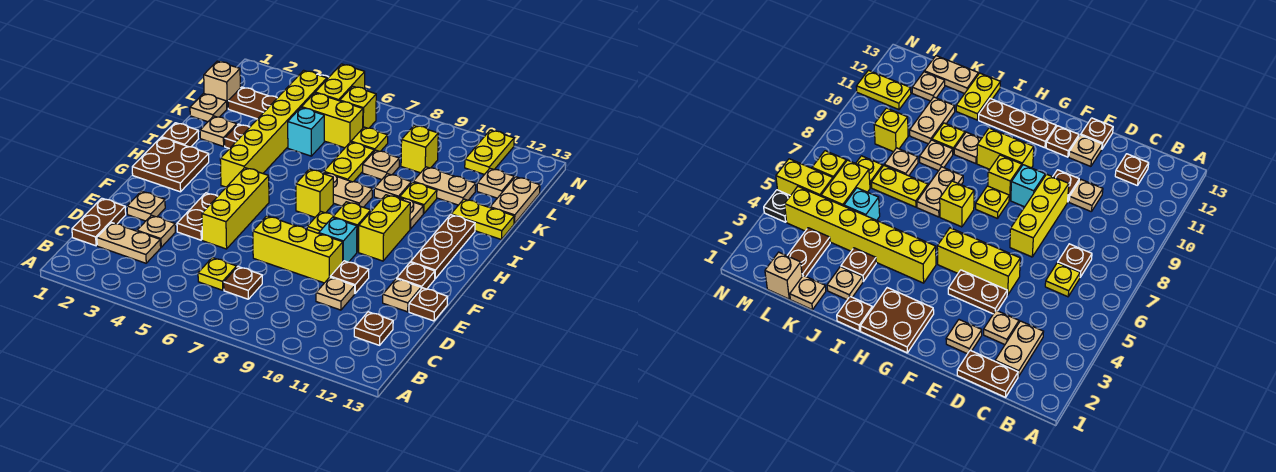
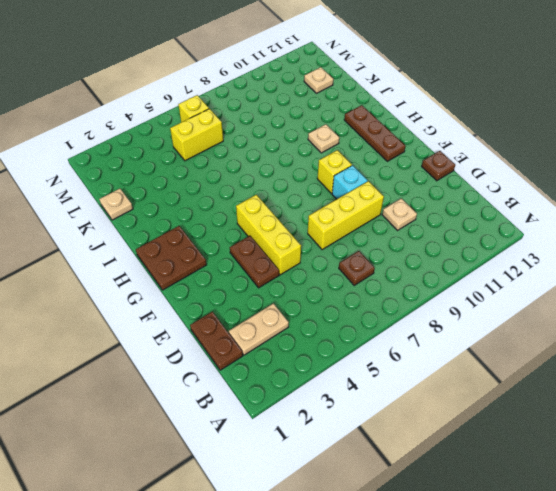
none -> yellow 1x1 plate [198,258,237,290]
none -> brown 1x1 plate [354,312,393,345]
none -> tan 1x1 plate [137,215,175,247]
none -> tan 1x1 plate [127,191,165,221]

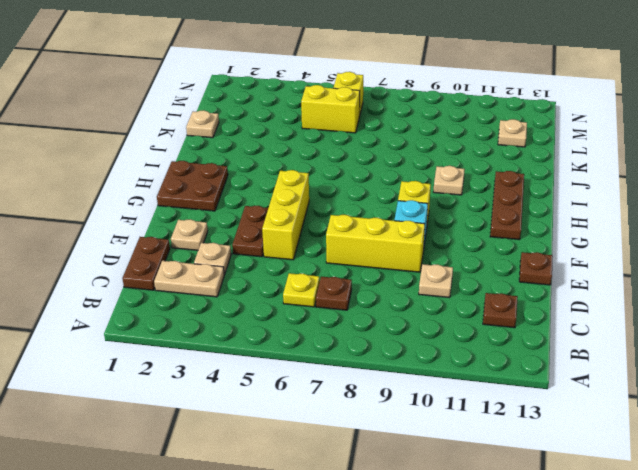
none -> brown 1x1 plate [330,261,369,293]
none -> tan 1x1 plate [383,279,421,312]
none -> brown 1x1 plate [397,262,435,289]
none -> yellow 1x1 plate [307,212,334,233]

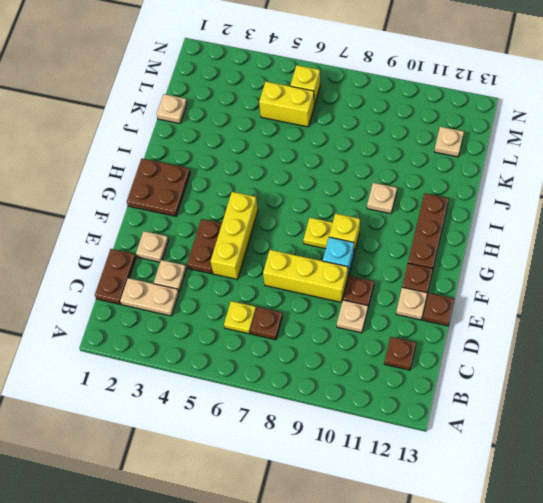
none -> yellow 1x2 brick [359,195,410,261]
none -> yellow 1x6 brick [220,70,327,187]
none -> yellow 1x1 brick [296,169,333,217]
none -> brown 1x1 plate [161,123,198,147]

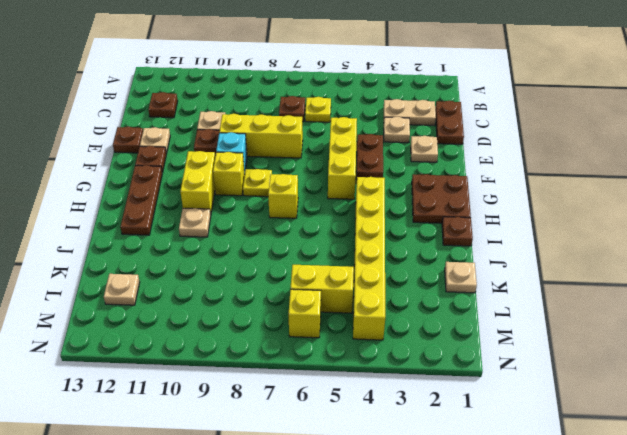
none -> tan 1x2 plate [323,172,372,207]
none -> tan 1x1 plate [200,116,237,146]
none -> brown 1x1 plate [225,124,250,149]
none -> yellow 1x2 plate [324,142,374,182]

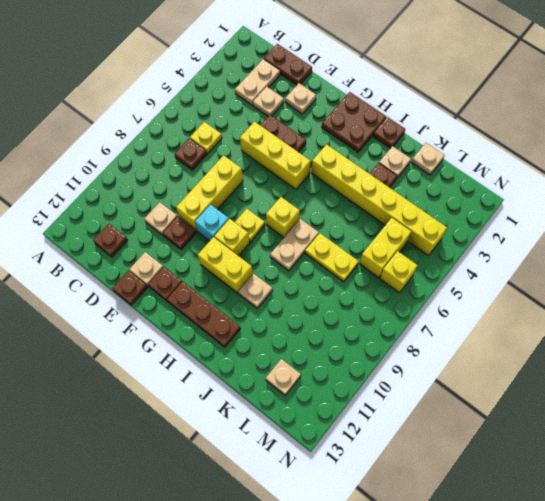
none -> tan 1x1 plate [374,174,411,199]
none -> yellow 1x1 plate [400,182,437,214]
none -> yellow 1x2 plate [451,199,514,240]
none -> cyan 1x1 brick [288,108,324,156]

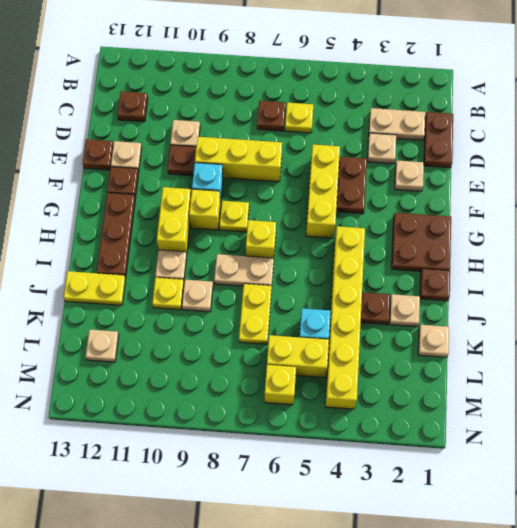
none -> tan 1x1 plate [363,150,399,180]
none -> tan 1x2 plate [413,167,476,205]
none -> tan 1x2 plate [490,177,540,224]
none -> tan 1x1 brick [204,61,240,109]

